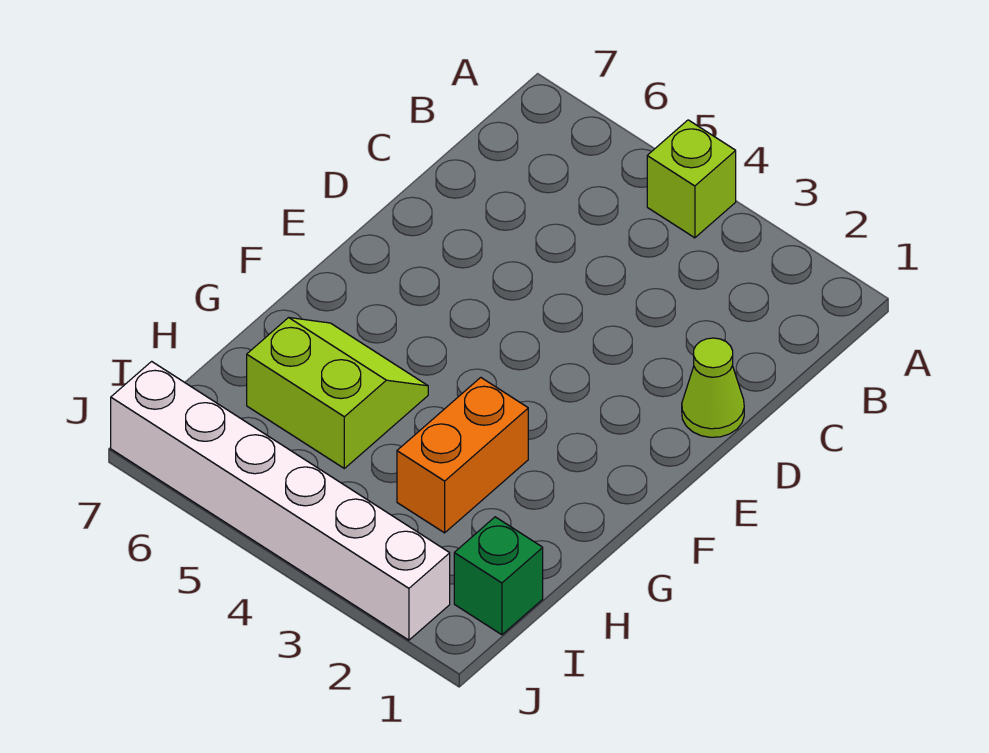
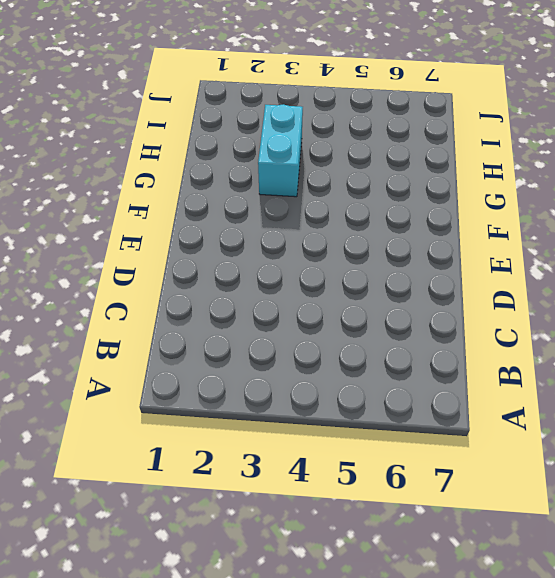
cyan 1x2 brick [258,104,303,197] -> orange 1x2 brick [397,377,528,533]
none -> lime 1x1 brick [647,120,736,238]
none -> lime 1x1 cone [682,338,744,437]

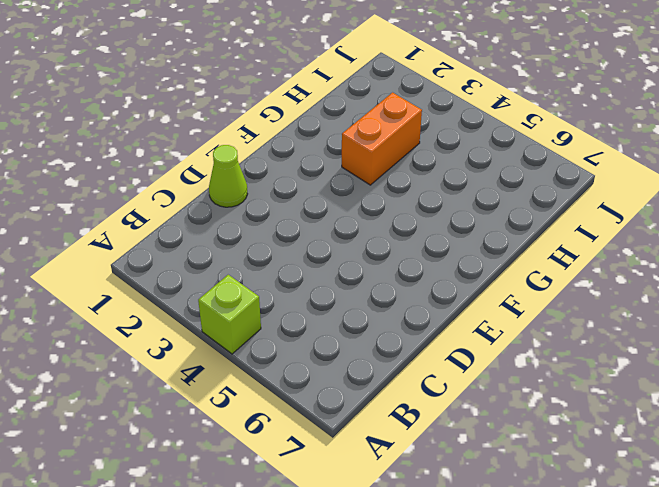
none -> lime 2x2 slope [247,317,428,468]
none -> green 1x1 brick [454,517,543,635]

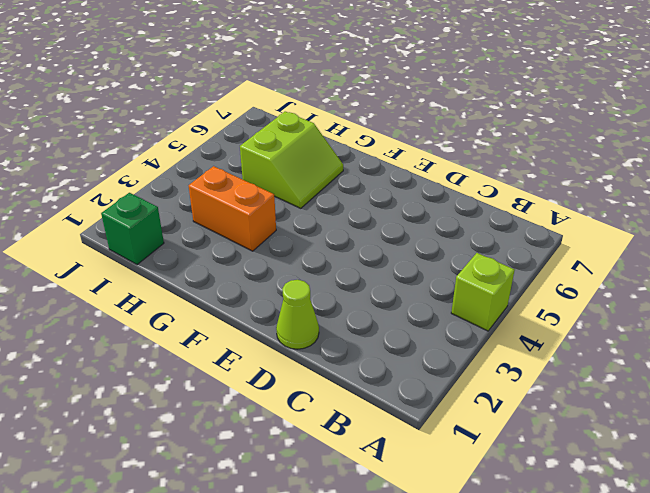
none -> white 1x6 brick [111,361,450,640]

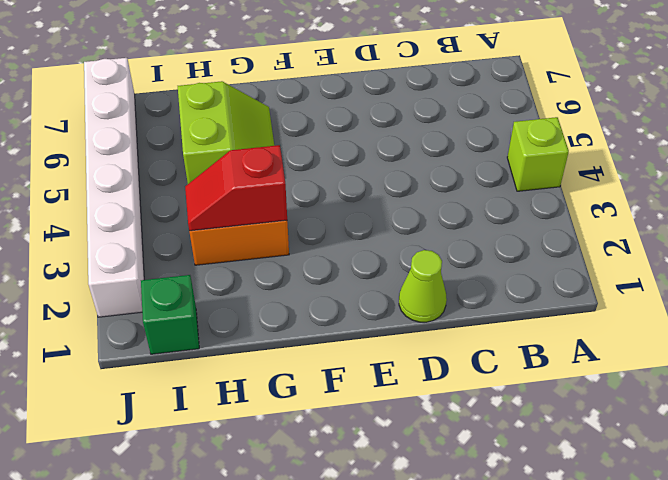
red 1x2 slope [185,145,287,231] -> none

